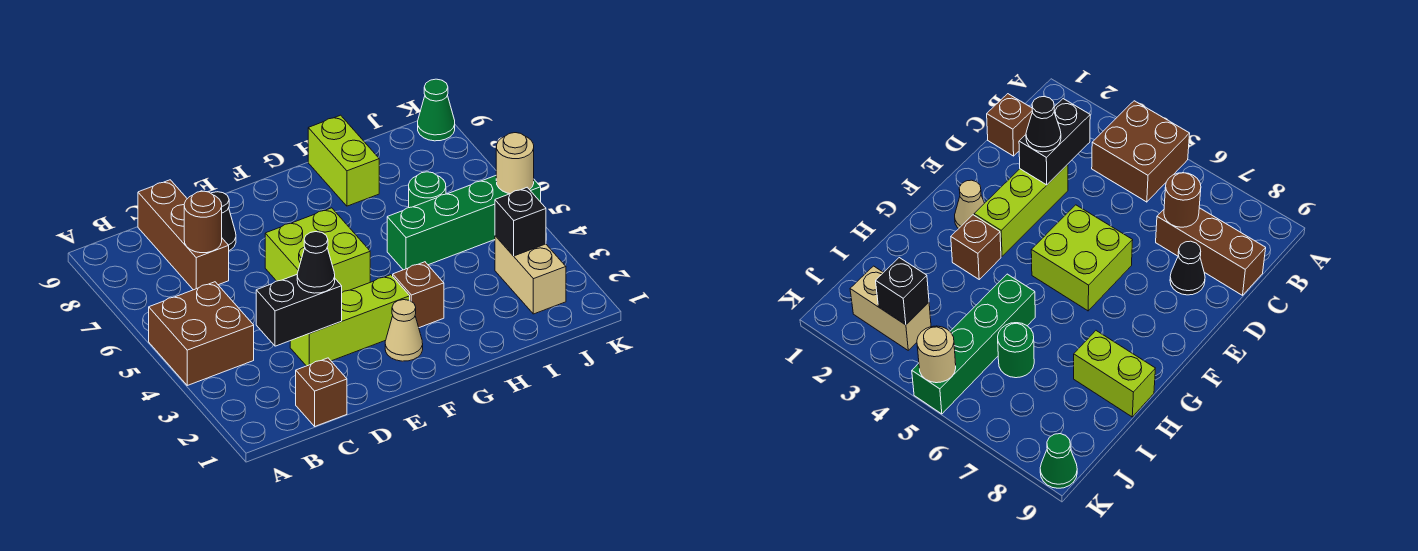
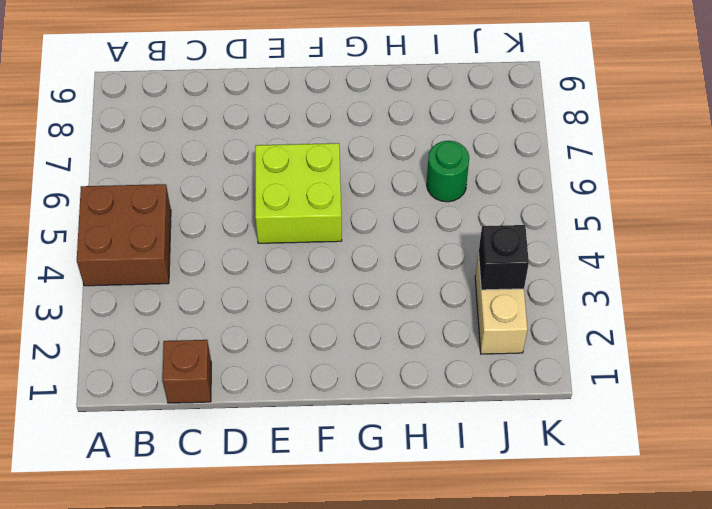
none -> brown 1x3 brick [138,180,229,290]
none -> lime 1x3 brick [290,275,410,366]
none -> black 1x1 cone [211,192,236,250]

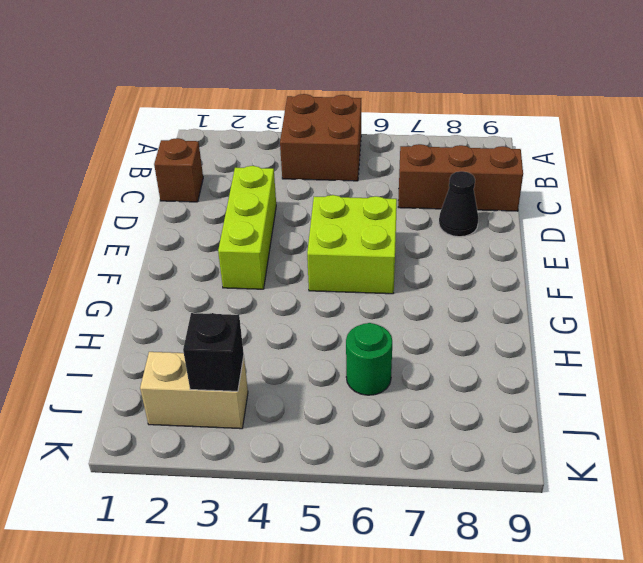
none -> tan 1x1 cone [385,300,423,361]
none -> brown 1x1 brick [393,262,444,328]
none -> green 1x4 brick [387,176,541,270]

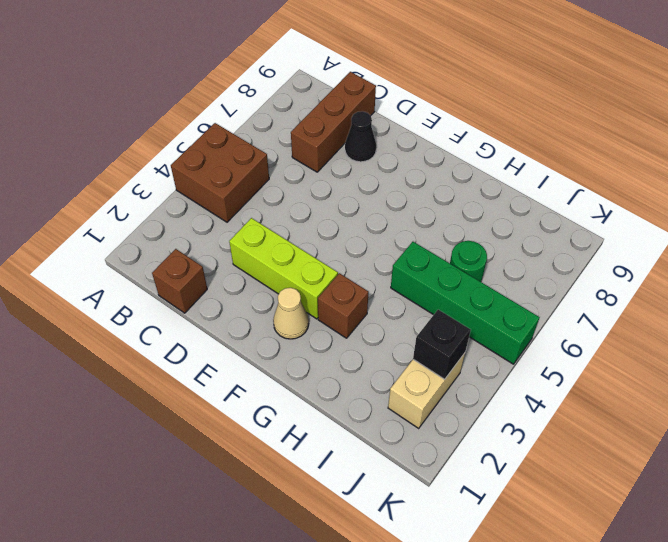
none -> lime 2x2 brick [265,208,370,292]
none -> lime 1x2 brick [308,115,379,206]
none -> green 1x1 cone [418,79,455,141]

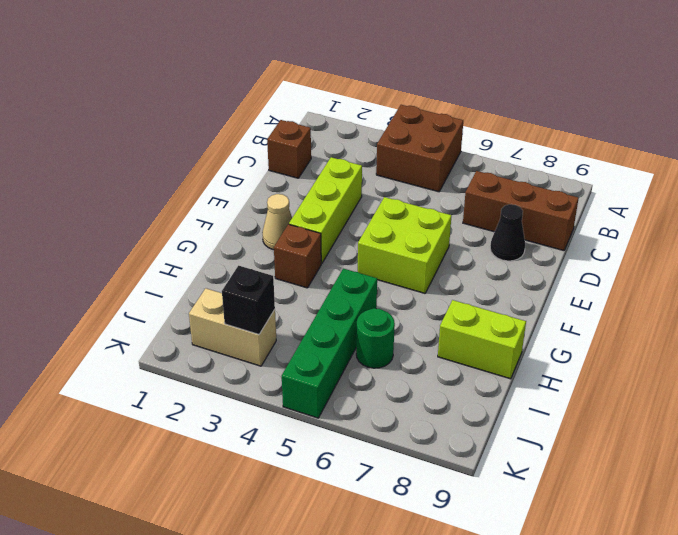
none -> green 1x1 cone [418,79,455,141]
none -> black 1x2 brick [256,275,342,346]
none -> brown 1x1 round brick [184,191,222,253]

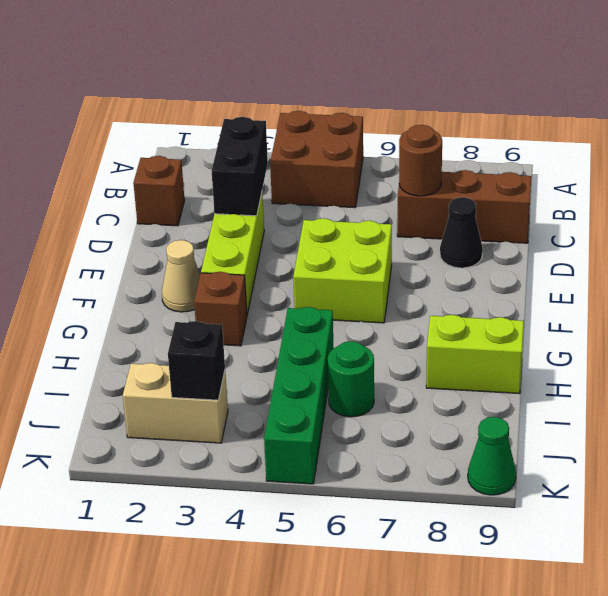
none -> tan 1x1 round brick [496,133,534,194]
none -> black 1x1 cone [297,232,335,293]

